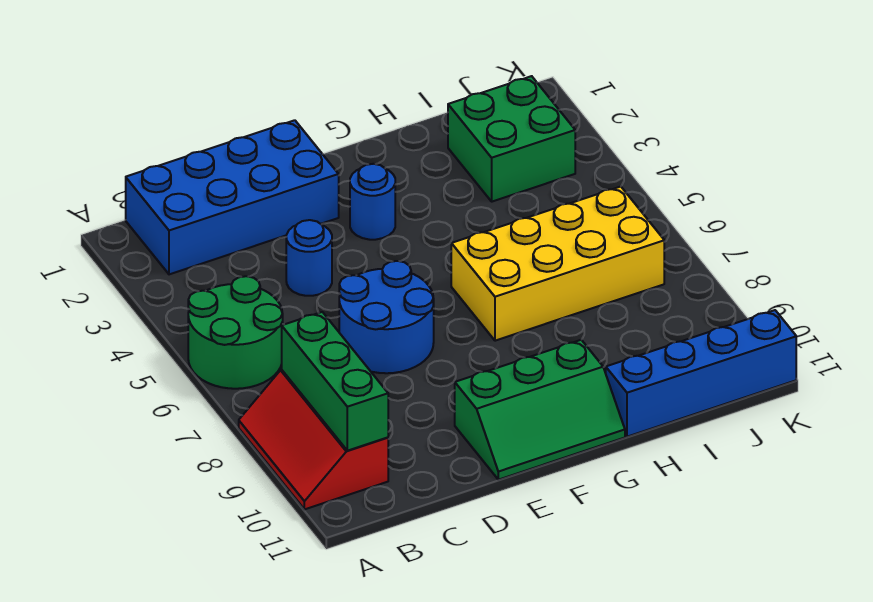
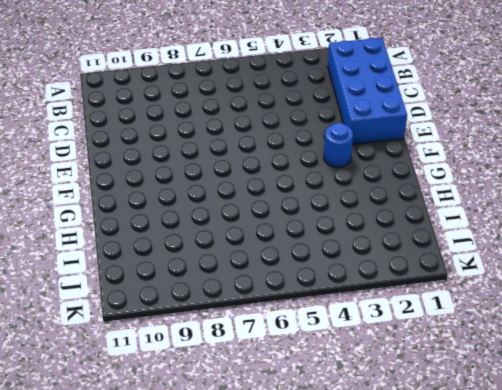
none -> green 2x2 round brick [188,276,283,389]
none -> red 2x3 slope [239,370,388,509]

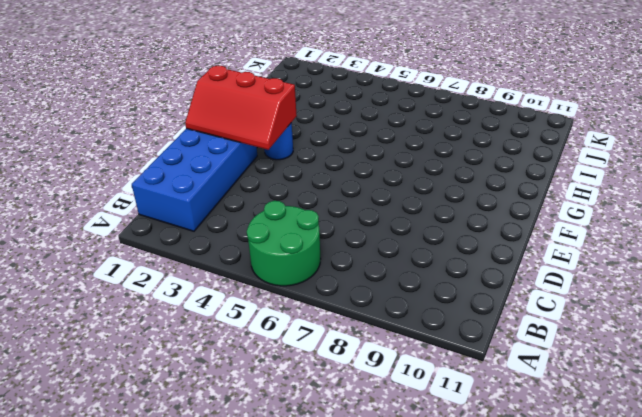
red 2x3 slope [185,66,297,150] -> red 2x3 slope moved to [239,370,388,509]
none -> blue 1x1 round brick [286,220,332,296]
none -> blue 2x2 round brick [339,261,434,373]

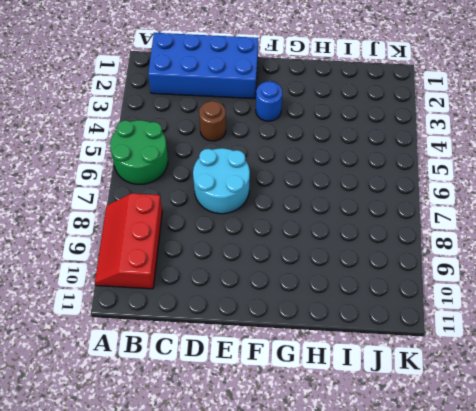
brown 1x1 round brick [199,101,226,141] -> blue 1x1 round brick [286,220,332,296]
cyan 2x2 round brick [193,148,250,214] -> blue 2x2 round brick [339,261,434,373]
none -> green 2x3 slope [455,340,625,480]
none -> yellow 2x4 brick [451,187,664,341]

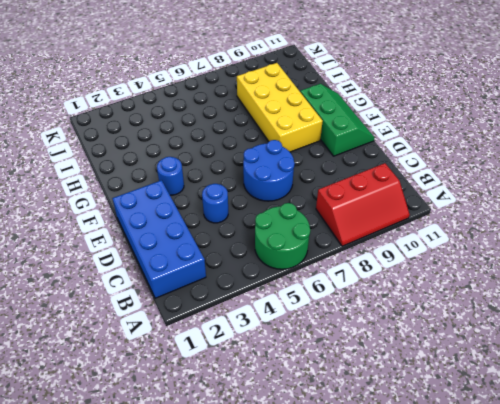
yellow 2x4 brick [237,63,323,152] -> yellow 2x4 brick moved to [451,187,664,341]
none -> blue 1x4 brick [606,310,796,437]
none -> green 2x2 brick [448,76,575,202]

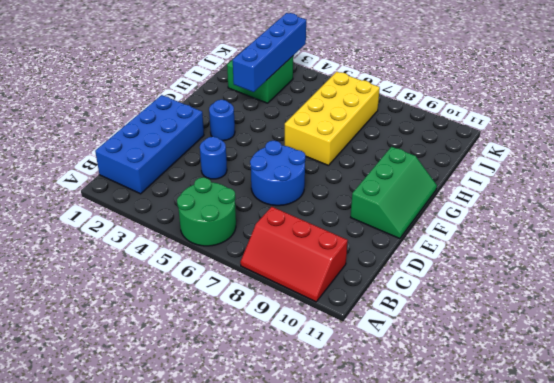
blue 1x4 brick [233,13,306,92] -> blue 1x4 brick moved to [606,310,796,437]
none -> green 1x3 brick [282,312,388,451]

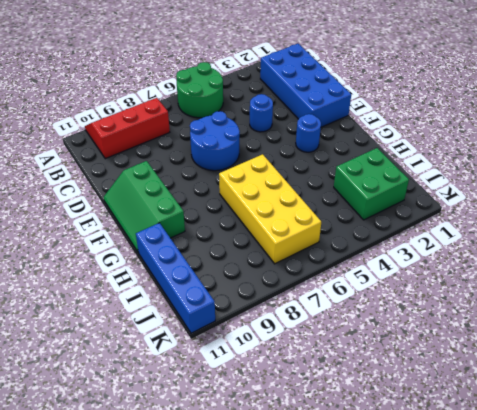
none -> green 1x3 brick [282,312,388,451]

